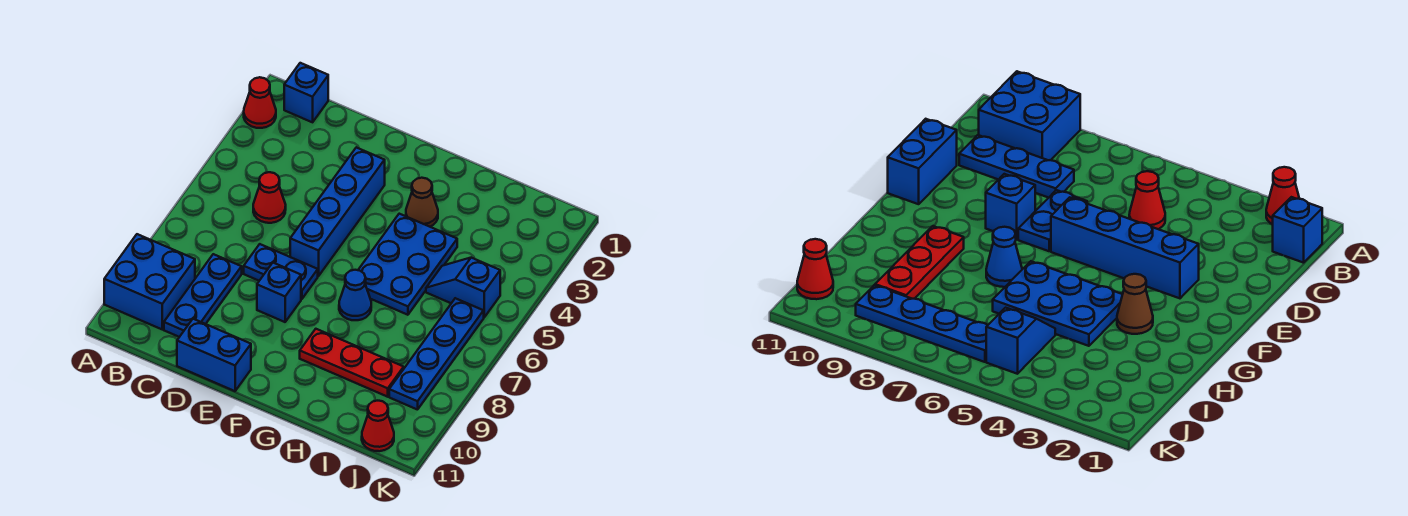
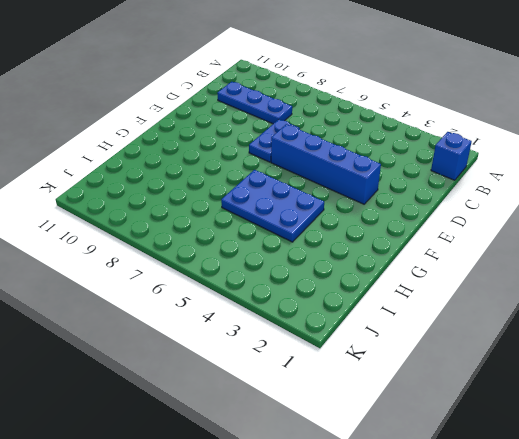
none -> red 1x1 cone [244,77,276,128]
none -> blue 2x2 brick [104,234,195,329]
none -> red 1x1 cone [253,172,286,223]

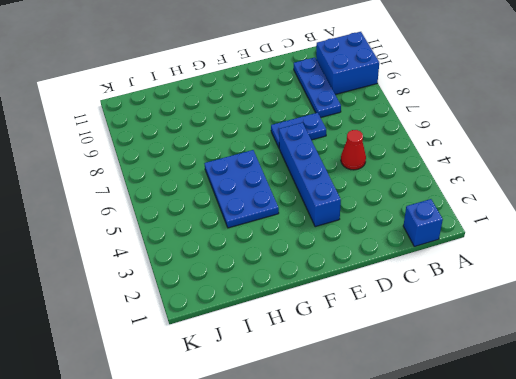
none -> red 1x1 cone [244,77,276,128]
none -> blue 1x2 brick [177,319,251,391]
none -> blue 1x1 brick [257,263,301,322]

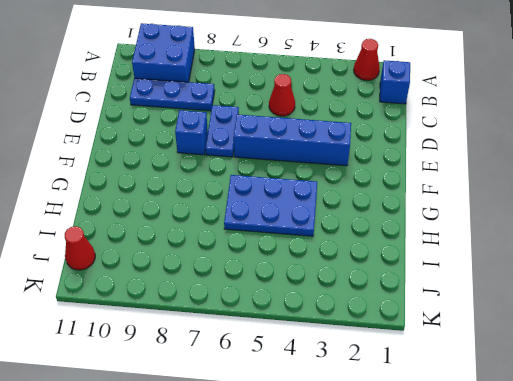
none -> blue 1x2 brick [177,319,251,391]
none -> brown 1x1 cone [406,178,438,227]
none -> blue 1x1 cone [339,270,371,320]

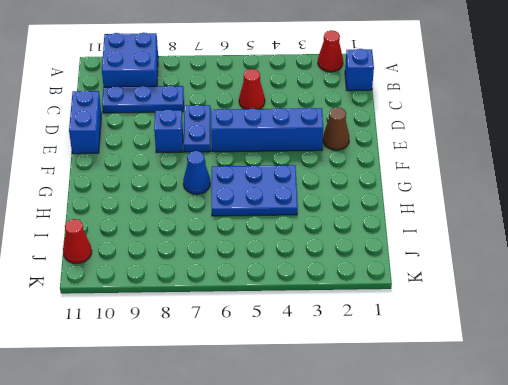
brown 1x1 cone [323,107,350,150] -> brown 1x1 cone moved to [406,178,438,227]
none -> red 1x3 plate [300,329,404,397]
none -> blue 1x2 slope [426,258,500,317]
none -> blue 1x4 plate [389,298,484,410]

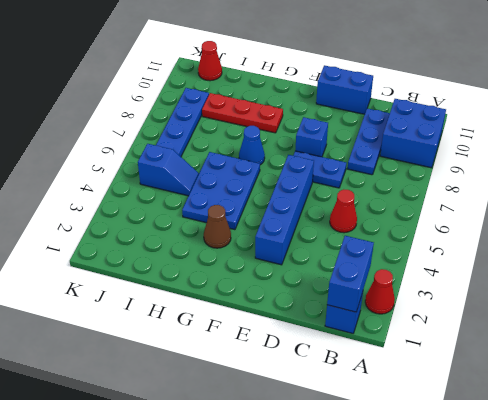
blue 1x2 brick [327,236,374,312] -> none

